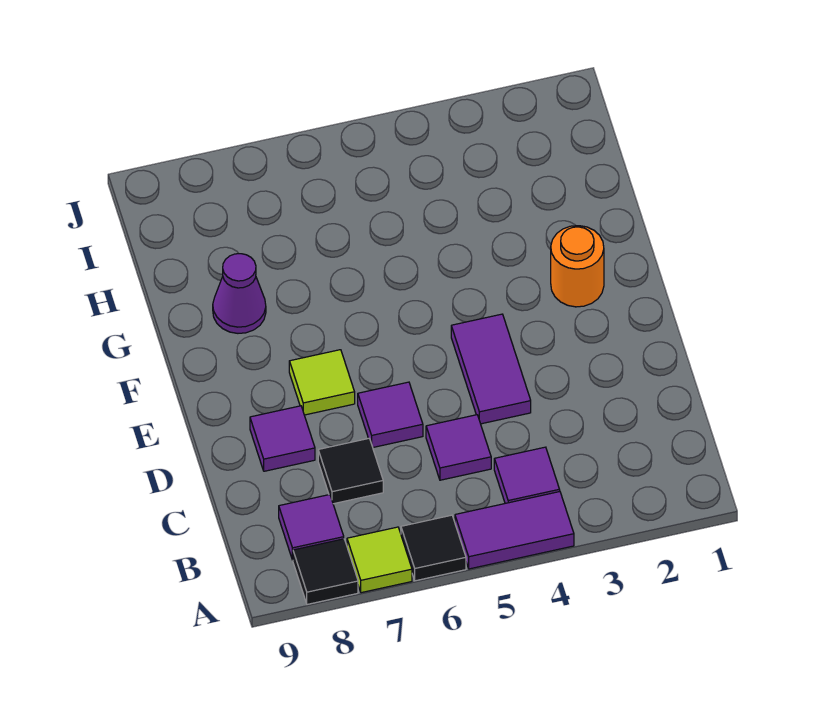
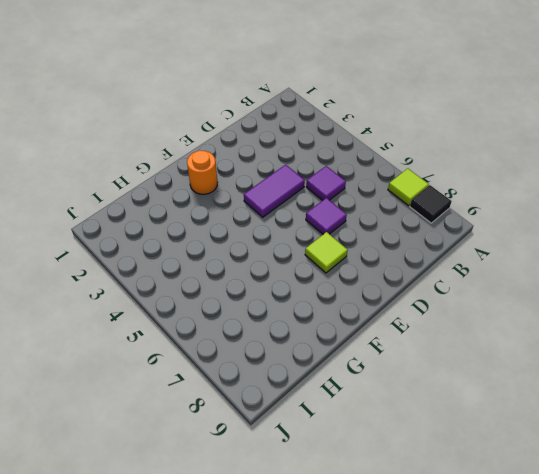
none -> purple 1x2 tile [455,492,574,569]
none -> black 1x1 tile [401,515,466,581]
none -> purple 1x1 tile [494,447,560,503]

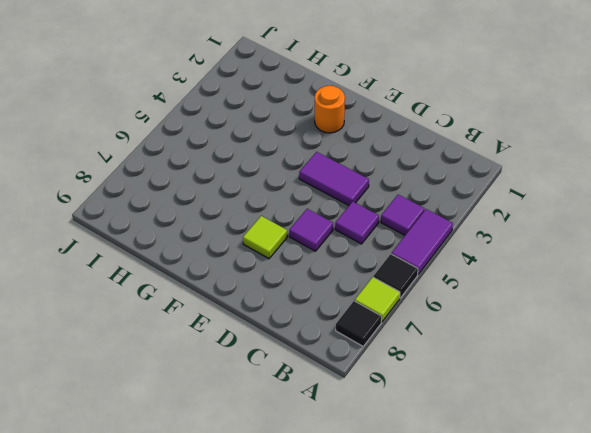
none -> purple 1x1 tile [279,495,344,560]
none -> black 1x1 tile [318,438,383,504]
none -> purple 1x1 tile [250,406,315,471]

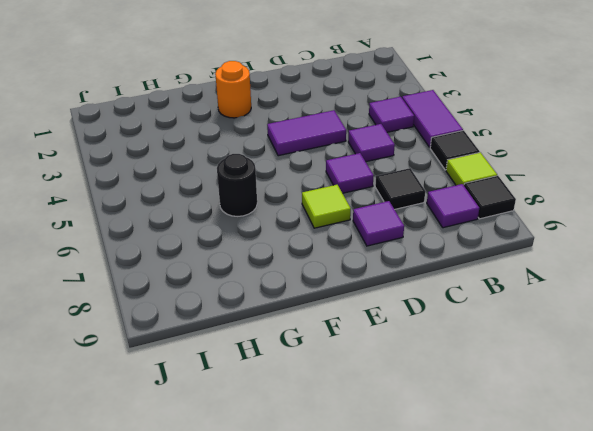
black 1x1 round brick [217,154,257,216] -> none
none -> purple 1x1 cone [213,254,266,333]

